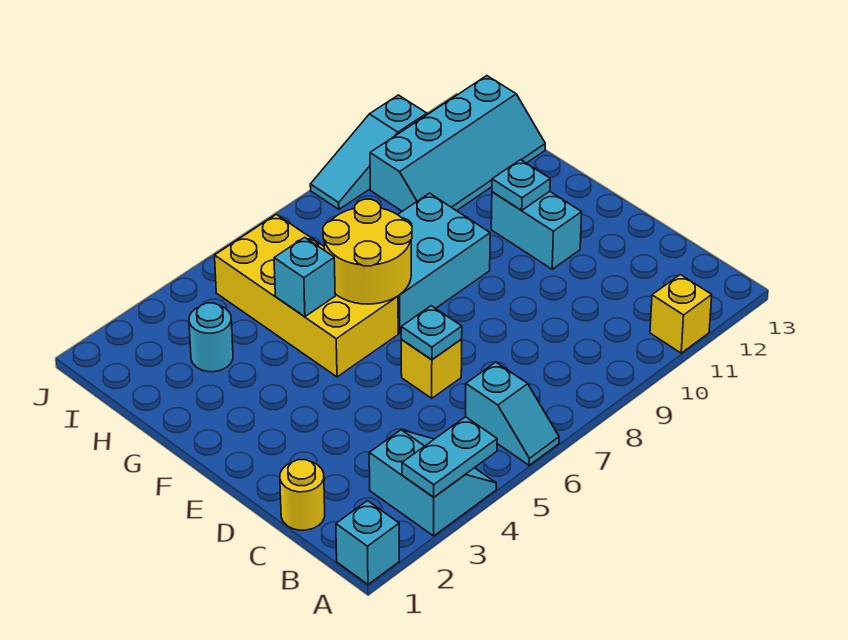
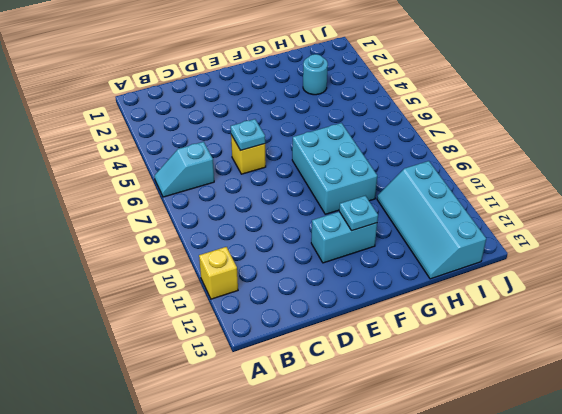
none -> cyan 1x1 brick [336,501,399,584]
none -> cyan 2x2 slope [369,430,496,536]
none -> yellow 1x1 round brick [280,460,325,530]

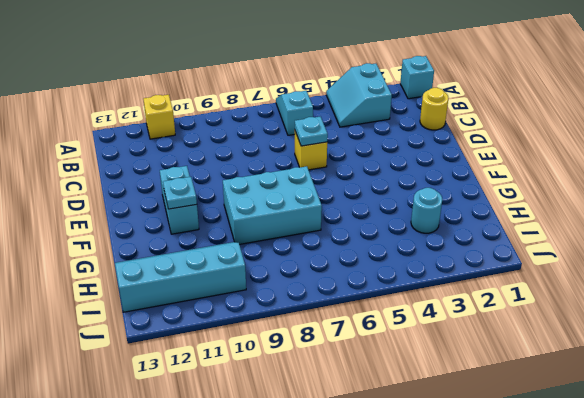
none -> yellow 2x4 brick [215,214,398,377]
none -> cyan 1x3 slope [310,95,427,209]
none -> cyan 1x2 plate [402,417,497,497]

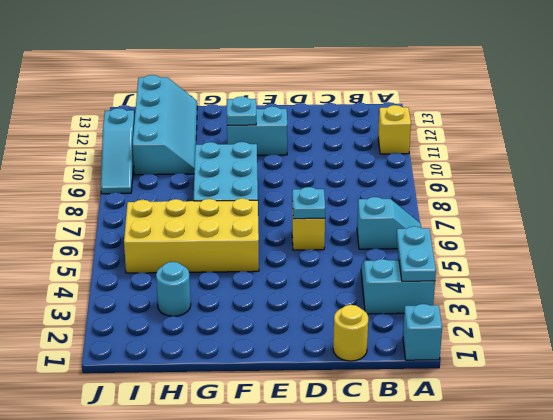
none -> yellow 2x2 round brick [323,199,412,304]
none -> cyan 1x1 brick [274,237,335,317]

